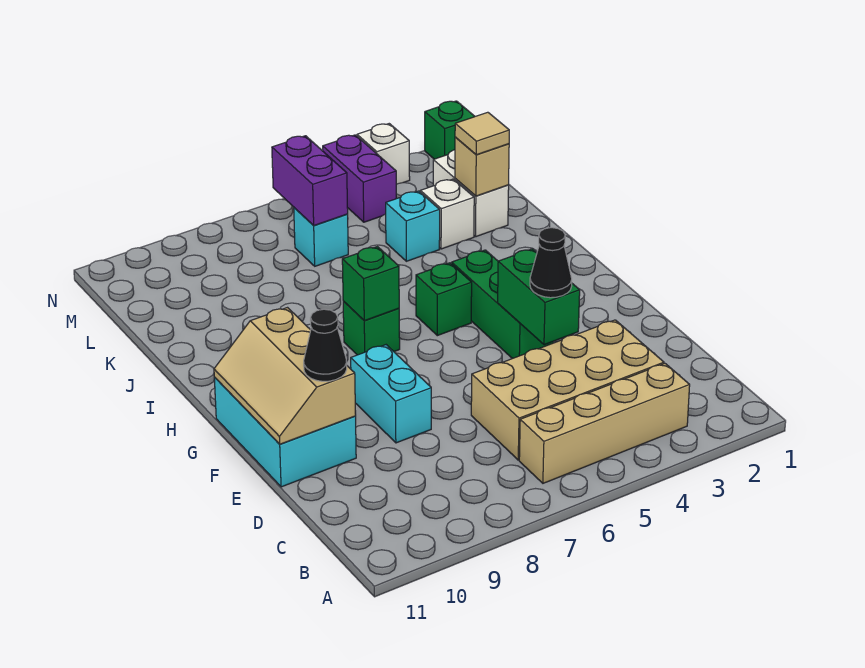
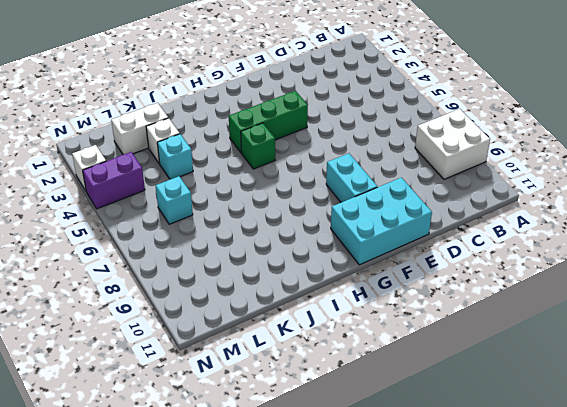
white 2x2 brick [415,109,490,179] -> none
cyan 1x2 brick [326,153,378,202] -> cyan 1x2 brick turned to [351,345,431,443]
none -> tan 1x4 brick [519,364,690,483]
none -> tan 2x4 brick [471,320,664,460]
none -> green 1x1 brick [343,301,400,355]

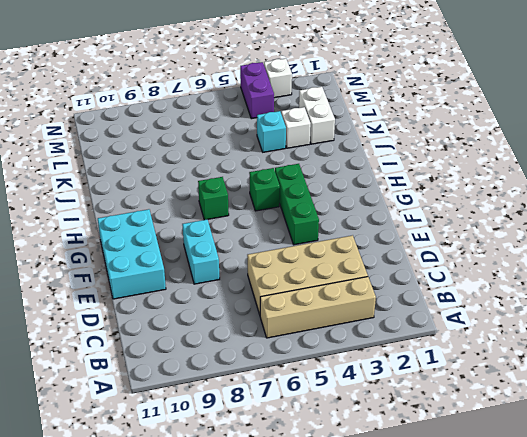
none -> cyan 1x1 brick [294,208,348,266]
none -> green 1x1 brick [425,101,475,159]
none -> green 1x2 brick [498,249,580,345]

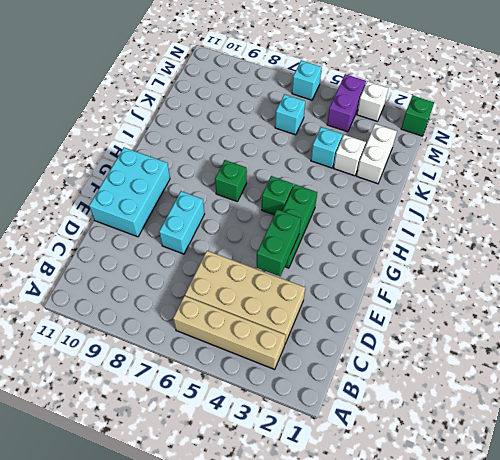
cyan 1x1 brick [292,60,322,100] -> none
none -> tan 2x3 slope [214,308,356,444]
none -> green 1x1 brick [342,247,399,321]
none -> tan 1x1 brick [455,137,509,196]

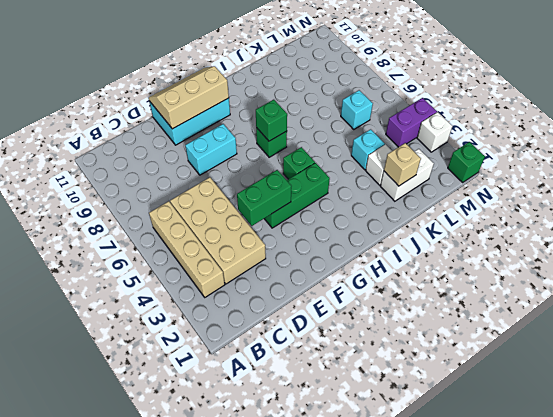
none -> purple 1x2 brick [272,136,348,226]
none -> black 1x1 cone [530,228,572,298]
none -> black 1x1 cone [304,309,347,381]

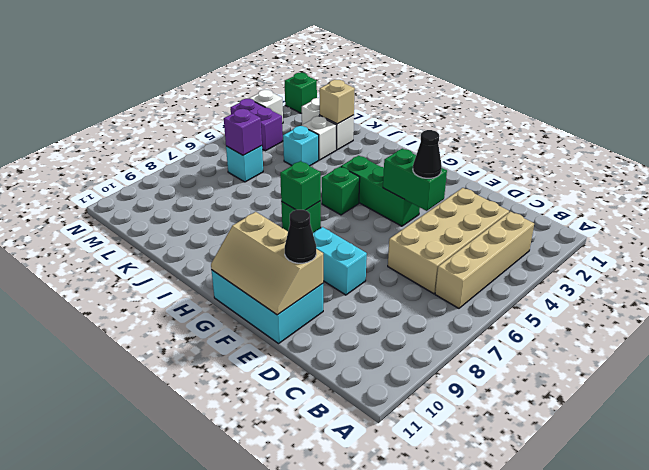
purple 1x1 brick [224,109,262,155] -> purple 1x2 brick [272,136,348,226]
none -> tan 1x1 tile [455,112,509,155]

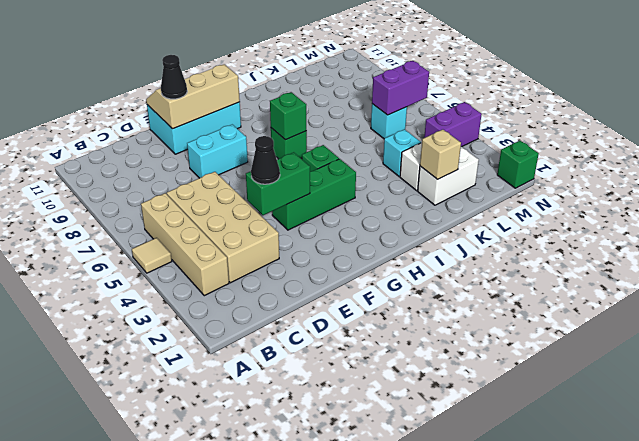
tan 1x1 tile [132,238,172,273] -> tan 1x1 tile moved to [455,112,509,155]
none -> white 1x1 brick [357,124,410,185]

